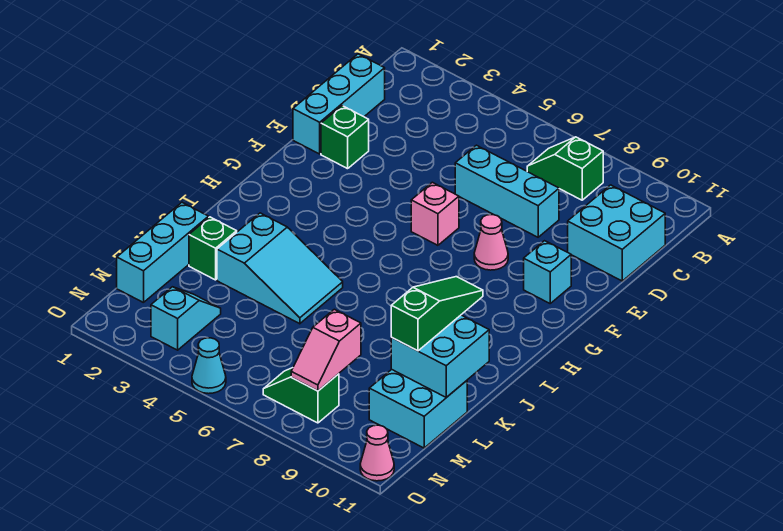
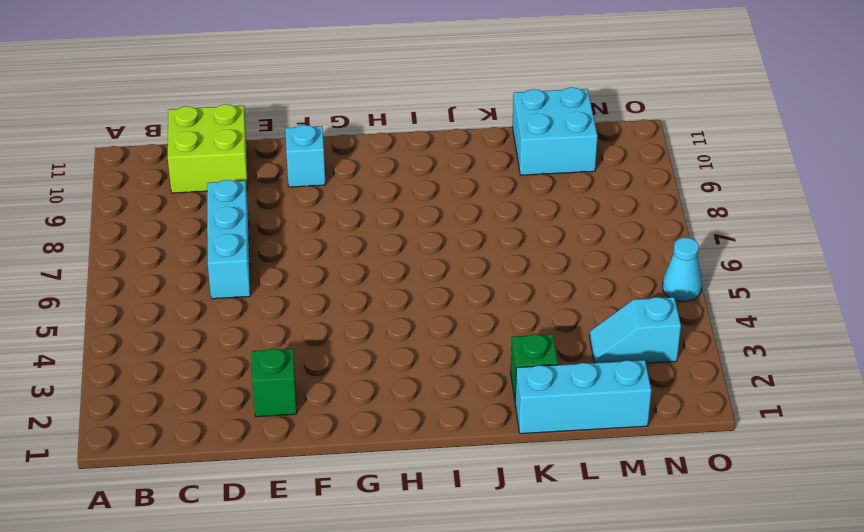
lime 2x2 brick [168,104,248,193] -> cyan 2x2 brick [568,185,665,281]
none -> green 1x2 slope [527,137,603,200]
none -> cyan 1x3 brick [293,54,385,154]
none -> pink 1x1 brick [411,182,459,245]

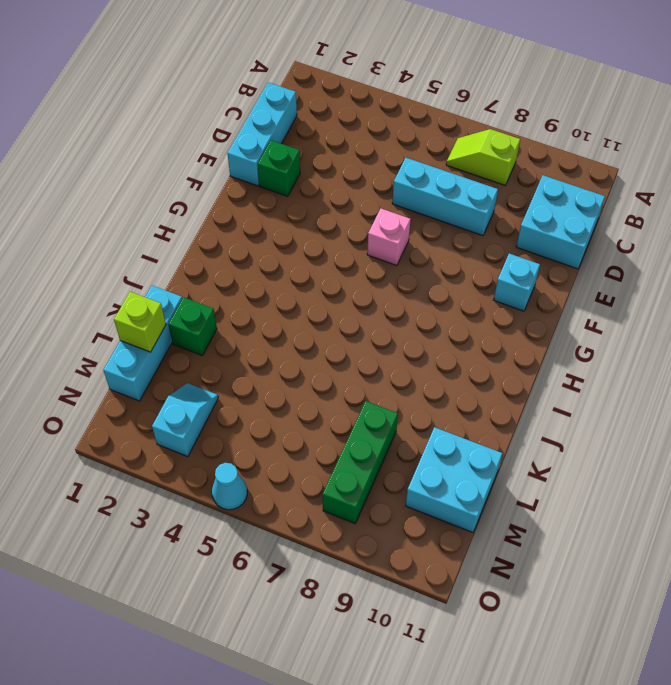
lime 1x2 slope [446,129,520,185] -> green 1x2 slope [527,137,603,200]
lime 1x1 brick [114,292,166,352] -> none
green 1x3 brick [323,401,398,523] -> green 1x2 slope [263,368,339,423]
none -> pink 1x1 cone [474,215,508,270]
none -> cyan 2x3 slope [217,213,343,324]
none -> pink 1x1 cone [360,425,394,481]

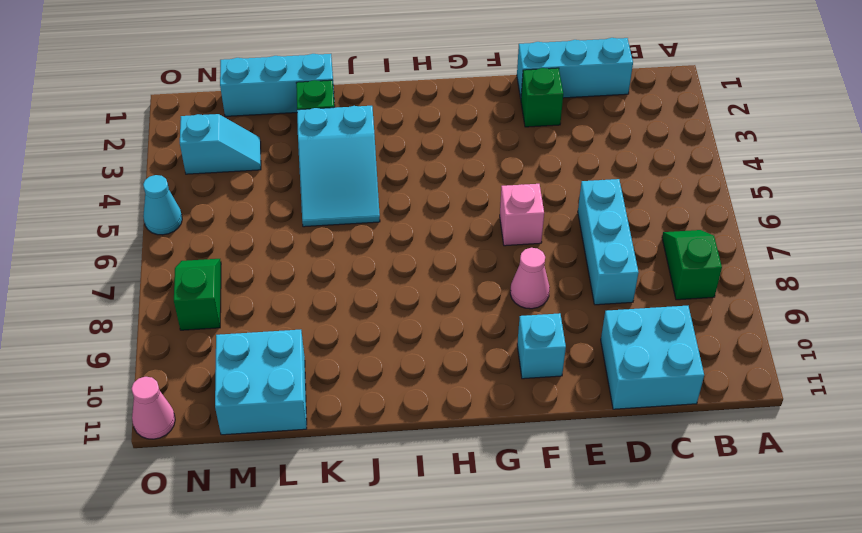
none -> cyan 2x2 brick [391,315,489,397]
none -> pink 1x2 slope [291,309,361,391]
none -> green 1x3 slope [391,277,483,351]

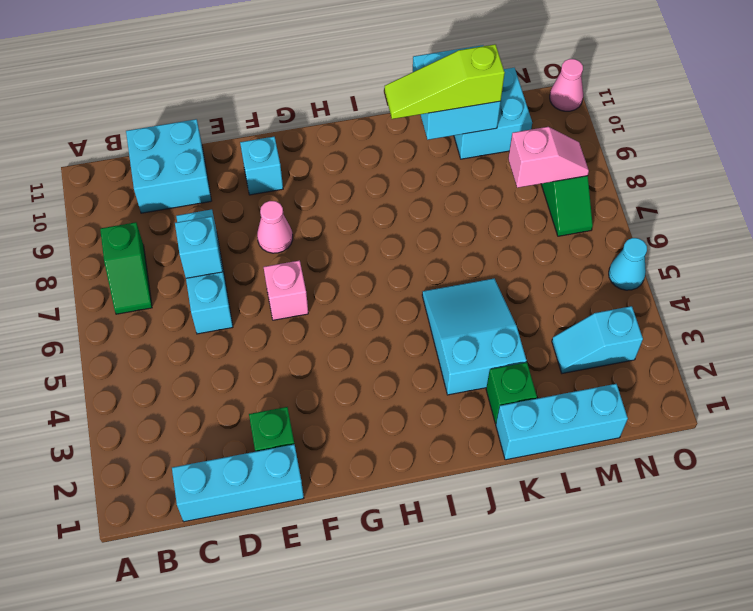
cyan 1x1 brick [175,216,223,278] -> none
lime 1x3 slope [384,44,505,119] -> green 1x3 slope [391,277,483,351]

